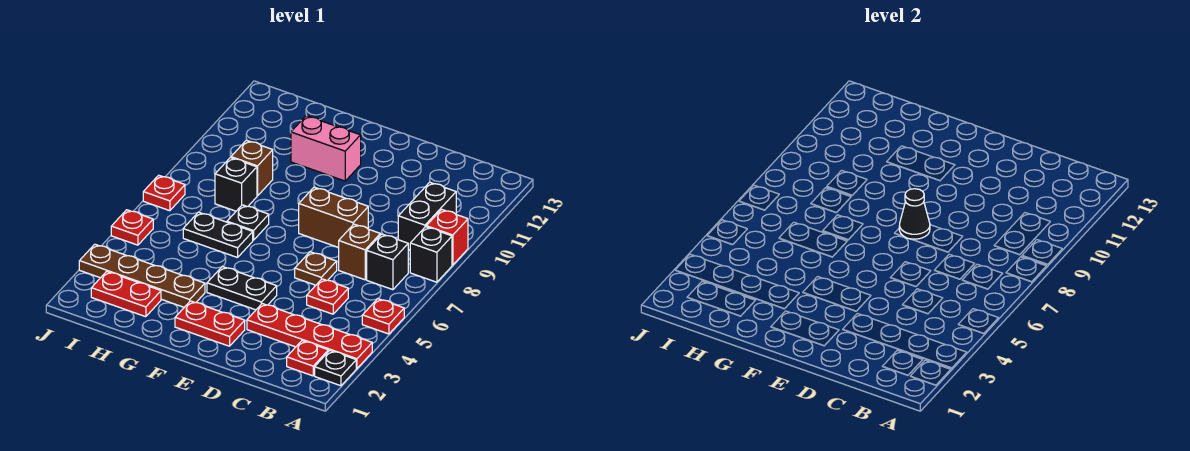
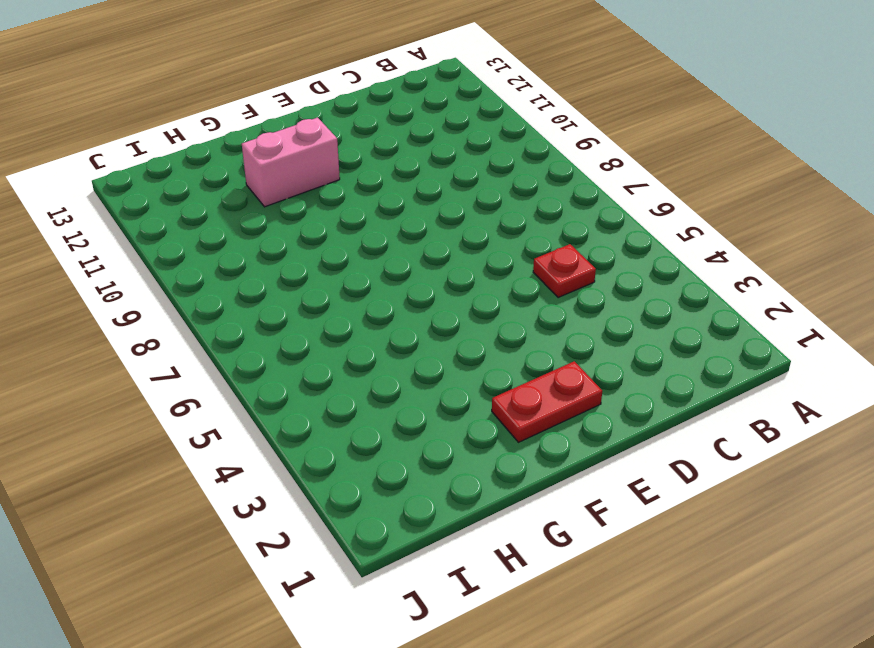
none -> black 1x1 plate [315,351,356,386]
none -> red 1x4 plate [247,304,372,368]
none -> red 1x1 plate [362,299,404,334]

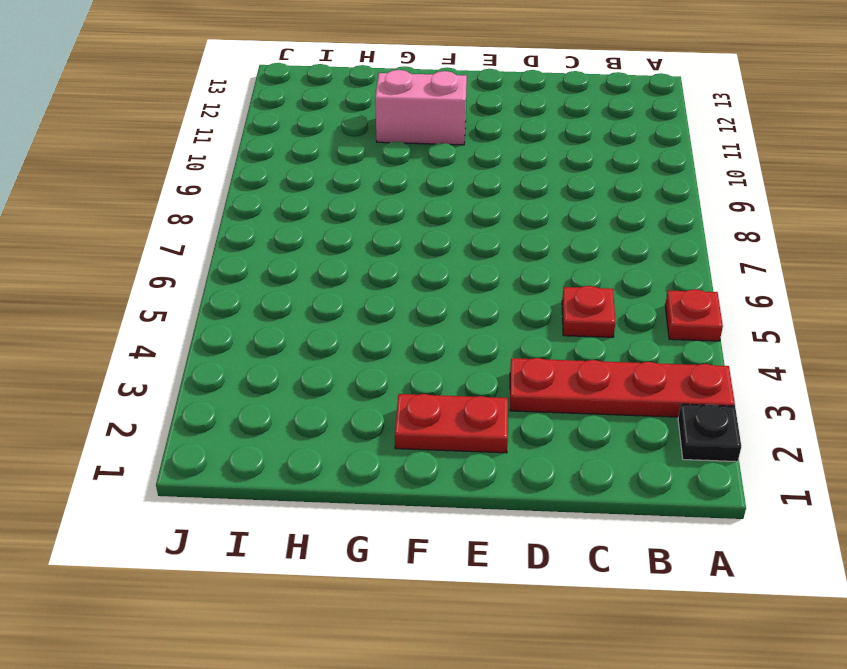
none -> black 1x1 brick [410,227,452,282]
none -> red 1x1 brick [426,209,468,265]
none -> red 1x1 plate [287,341,328,376]

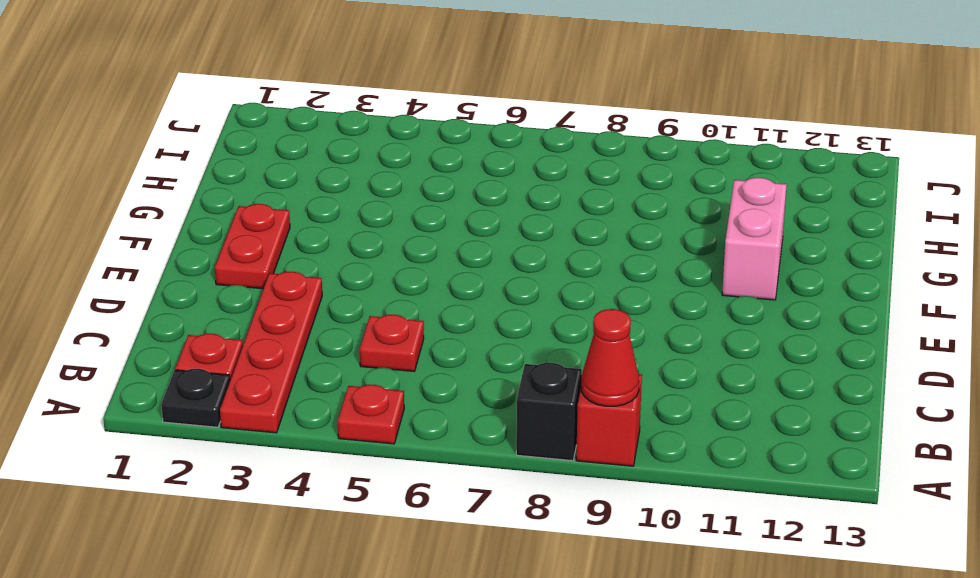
red 1x1 cone [581,309,639,406] -> none
none -> black 1x1 brick [367,234,408,290]
none -> black 1x2 brick [398,182,456,250]
none -> brown 1x1 brick [339,224,380,280]

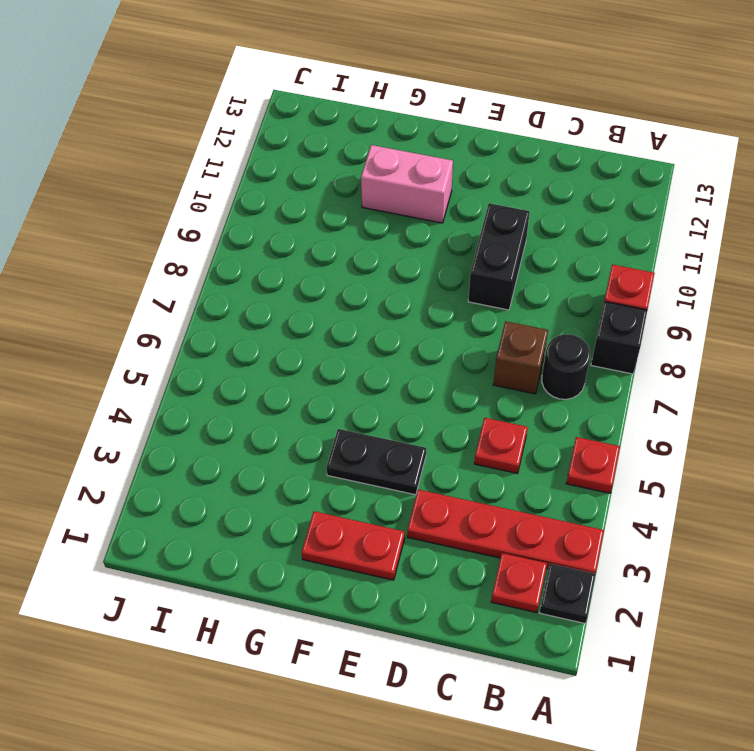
black 1x1 round brick [542,334,590,399] -> black 1x1 brick [367,234,408,290]
black 1x2 brick [468,203,530,310] -> black 1x2 brick moved to [398,182,456,250]
none -> brown 1x1 plate [295,252,337,285]
none -> brown 1x2 brick [299,187,368,248]
none -> brown 1x4 plate [79,244,205,307]

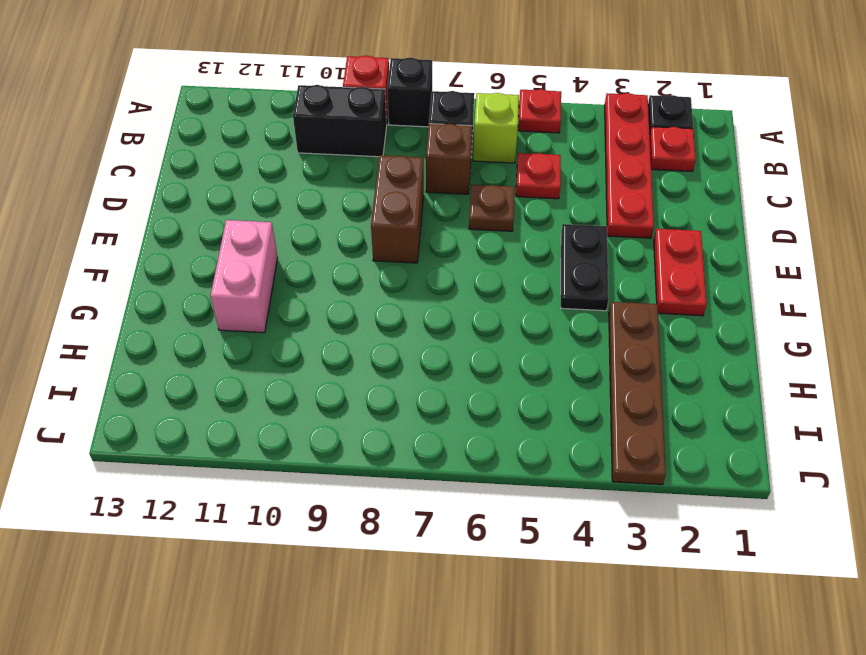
lime 1x1 brick [473,93,519,163] -> none
none -> black 1x2 plate [183,212,253,258]
none -> black 1x1 plate [227,205,269,240]
none -> red 1x2 plate [91,271,161,317]

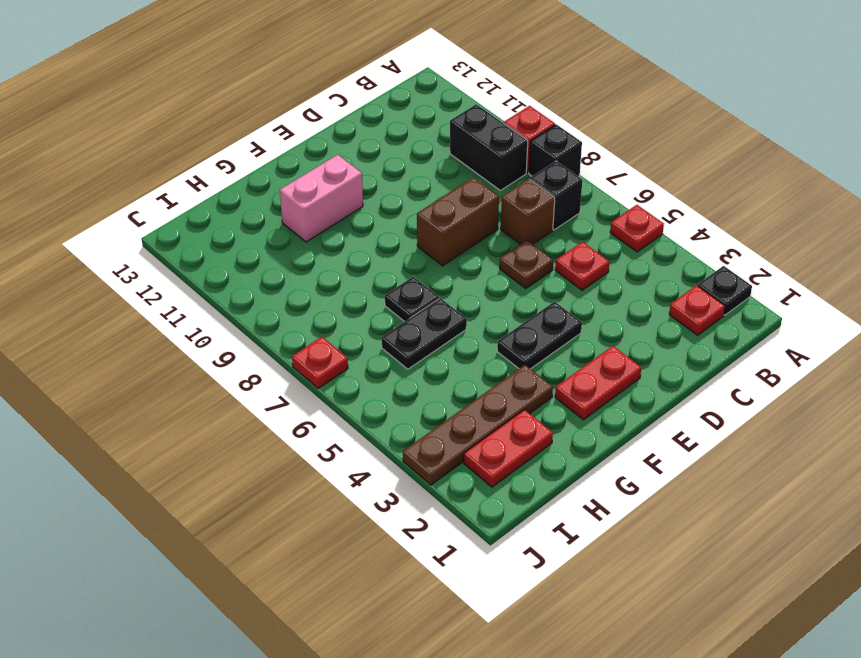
none -> red 1x4 plate [247,304,372,368]
none -> black 1x1 brick [215,158,257,211]
none -> brown 1x1 brick [231,140,273,196]

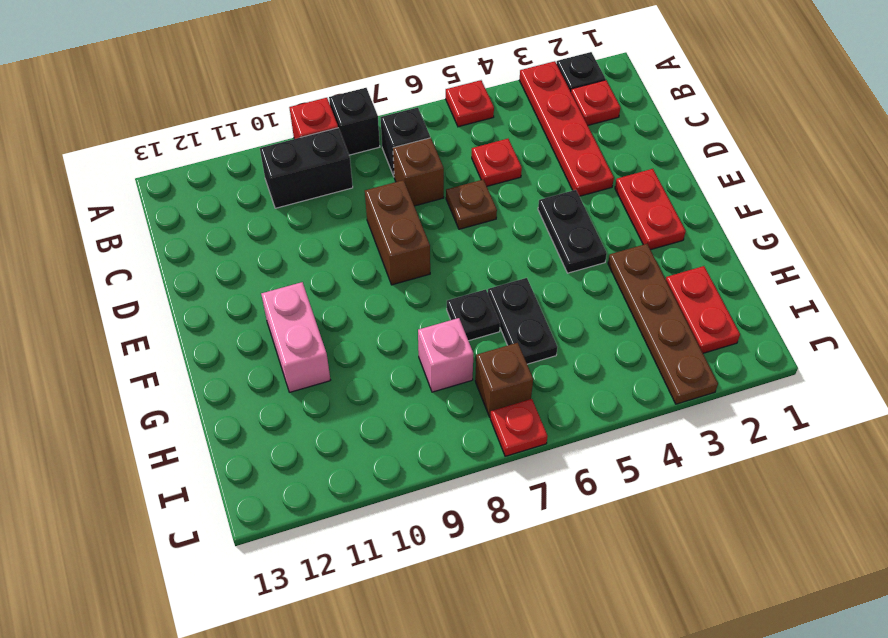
pink 1x1 brick [418,318,473,392] -> black 1x1 brick [215,158,257,211]
brown 1x1 brick [475,343,533,417] -> brown 1x1 brick moved to [231,140,273,196]
none -> red 1x1 plate [111,210,153,245]
none -> black 1x1 cone [899,189,930,239]

